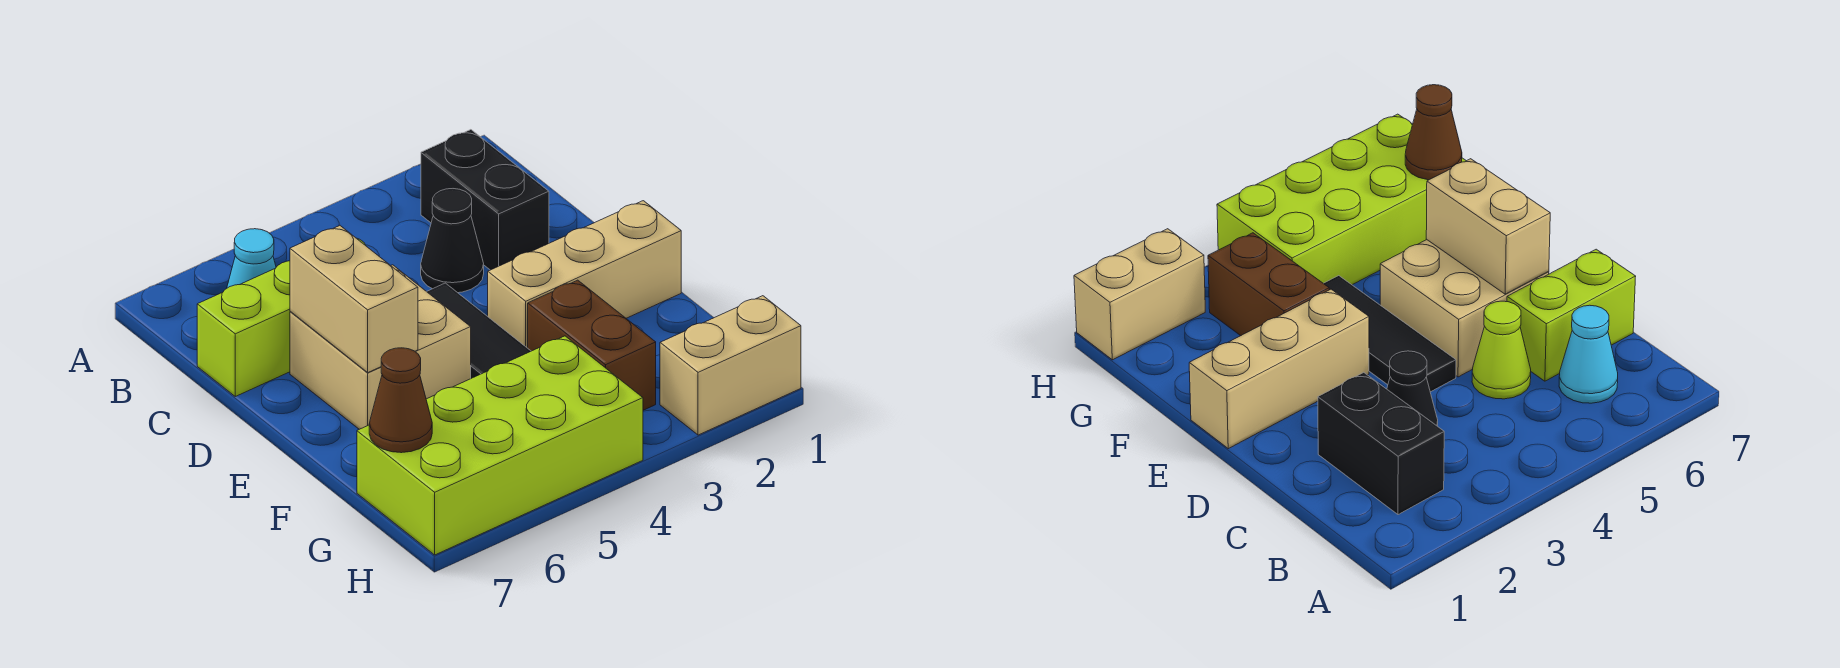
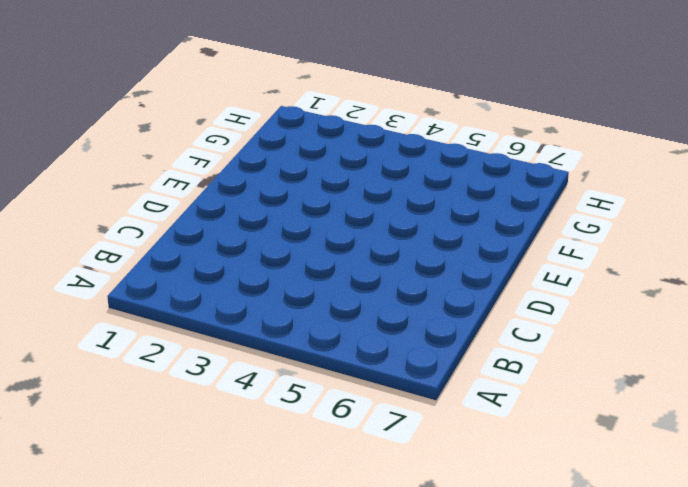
none -> black 1x2 brick [421,130,549,270]
none -> cyan 1x1 cone [227,229,276,288]
none -> black 1x1 cone [421,189,484,293]

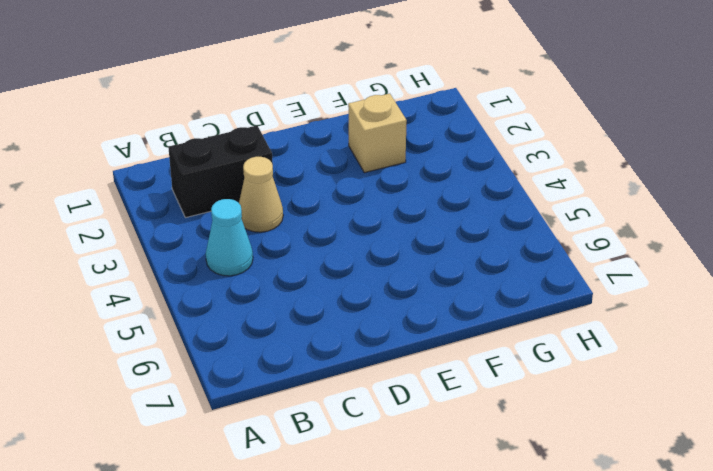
cyan 1x1 cone [206,199,253,276] -> cyan 1x1 cone moved to [227,229,276,288]
tan 1x1 cone [239,157,283,232] -> black 1x1 cone [421,189,484,293]
tan 1x1 brick [348,94,407,173] -> none
none -> lime 1x1 cone [1472,301,1531,399]
none -> lime 1x2 brick [197,261,290,396]
none -> black 1x3 tile [427,283,531,378]

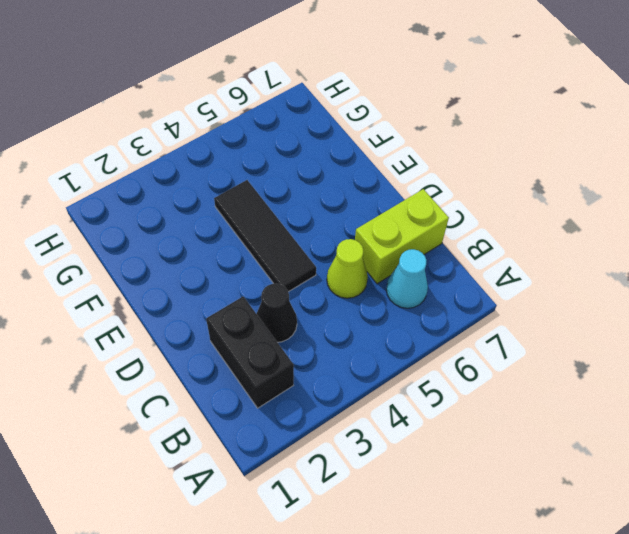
none -> tan 2x2 brick [290,265,471,429]
none -> tan 1x3 brick [488,201,681,348]
none -> brown 1x2 brick [528,280,656,410]

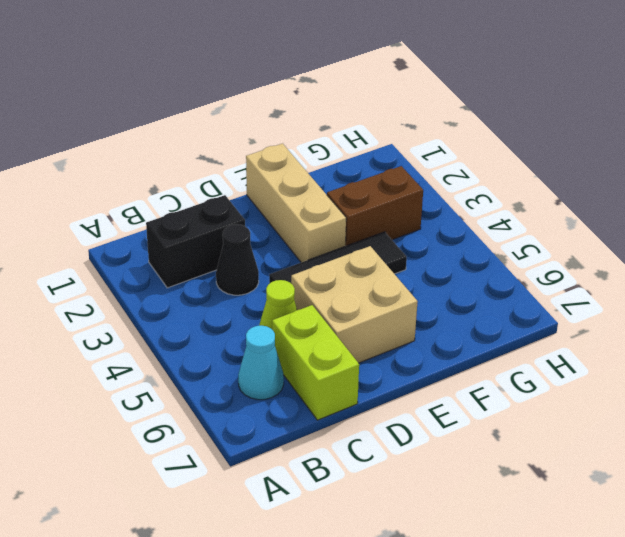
none -> lime 2x4 brick [357,336,643,555]
none -> tan 1x2 brick [660,296,801,435]
none -> tan 1x2 brick [290,225,418,372]

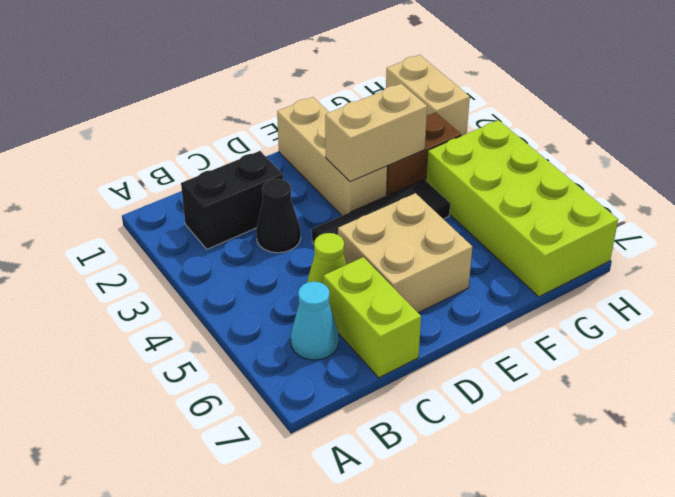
tan 1x2 brick [325,84,427,182] -> tan 1x2 brick moved to [290,225,418,372]
none -> brown 1x1 cone [369,348,432,453]

